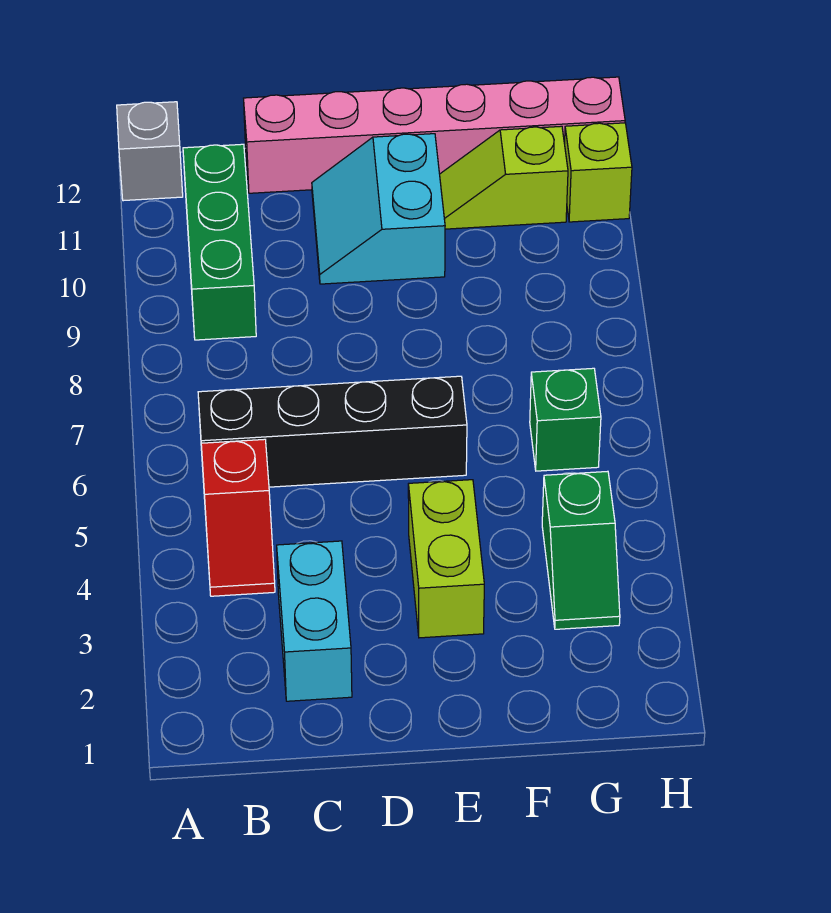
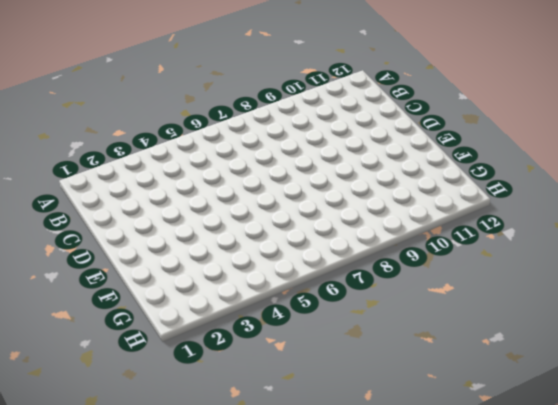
none -> grey 1x1 brick [117,102,183,201]
none -> red 1x2 slope [201,439,275,596]
none -> black 1x4 brick [198,376,467,487]

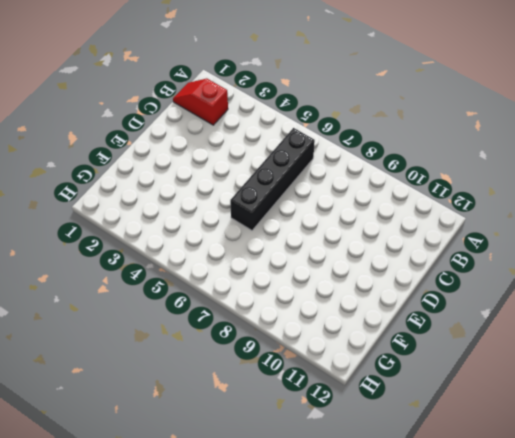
red 1x2 slope [173,79,228,125] -> red 1x2 slope moved to [201,439,275,596]
none -> grey 1x1 brick [117,102,183,201]
none -> green 1x3 brick [183,144,256,340]
none -> cyan 1x2 brick [277,541,352,701]

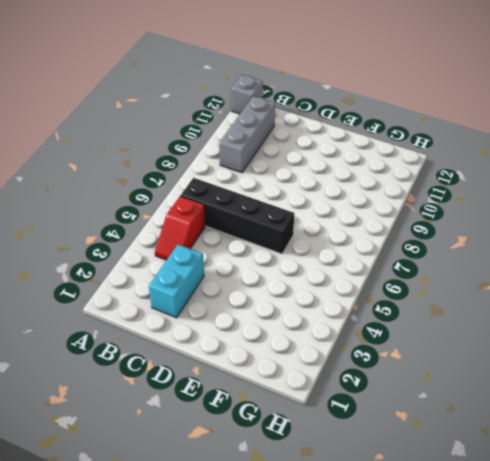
grey 1x3 brick [219,96,275,173] -> green 1x3 brick [183,144,256,340]
none -> pink 1x6 brick [244,77,625,193]
none -> cyan 2x2 slope [312,134,445,284]
none -> lime 1x2 brick [408,480,484,638]

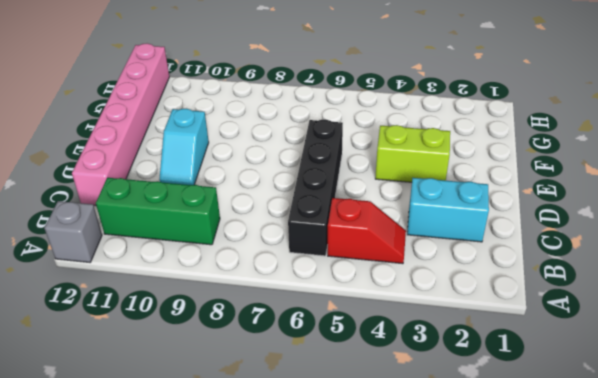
cyan 1x2 slope [159,109,209,185] -> cyan 2x2 slope [312,134,445,284]
none -> lime 1x2 slope [440,126,568,229]
none -> green 1x2 slope [542,471,620,629]
none -> green 1x1 brick [530,368,601,471]

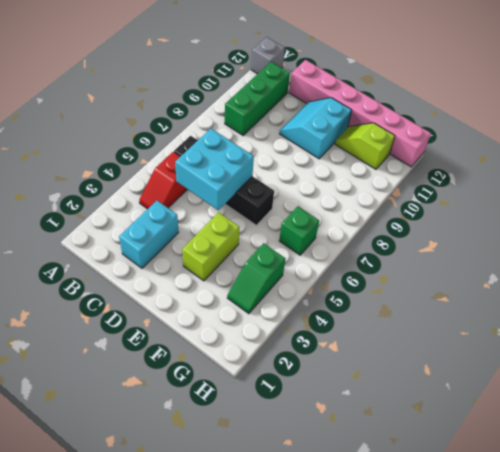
cyan 2x2 brick [175,129,254,210] -> none
none -> lime 1x1 brick [565,123,632,222]

